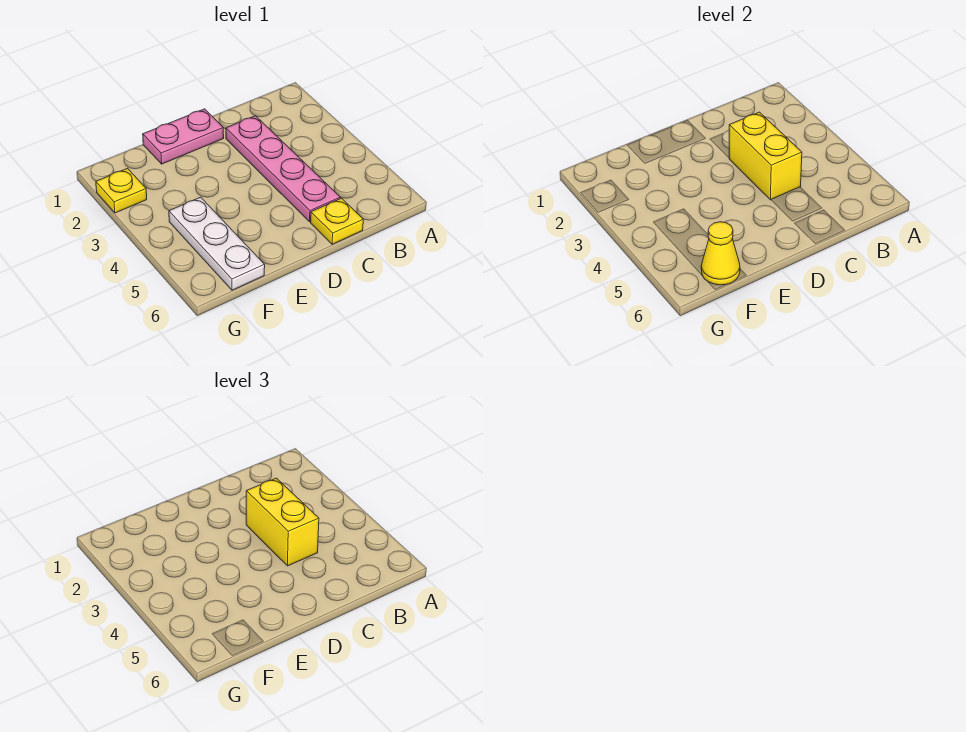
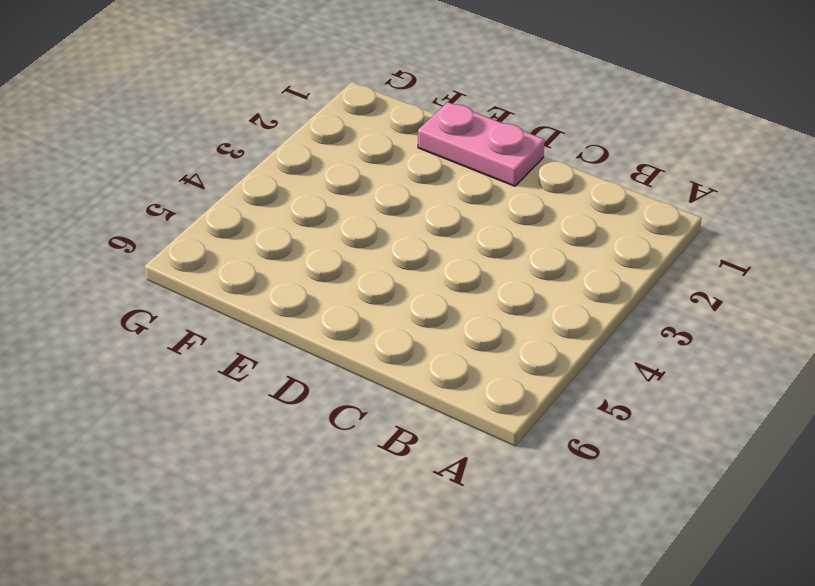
none -> pink 1x4 plate [226,116,340,222]
none -> yellow 1x1 plate [311,198,363,244]

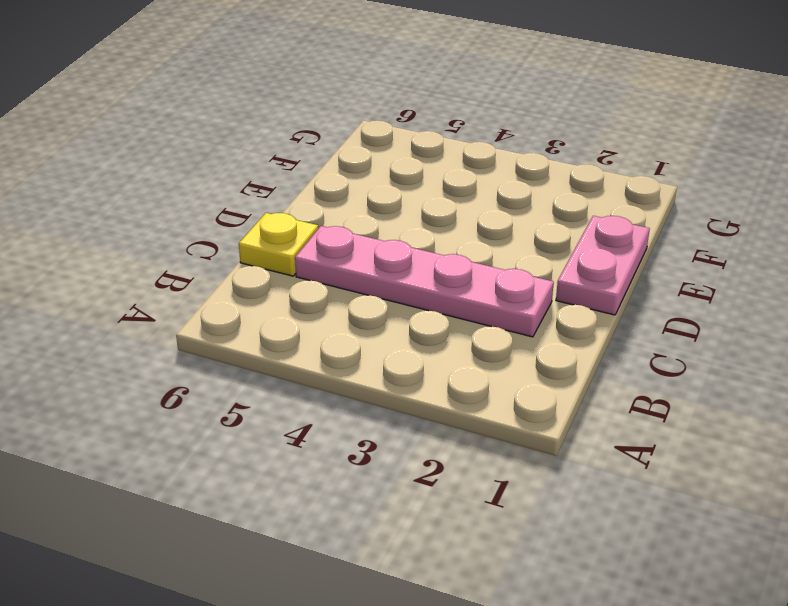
none -> white 1x3 plate [169,197,265,290]
none -> yellow 1x1 plate [96,168,147,213]

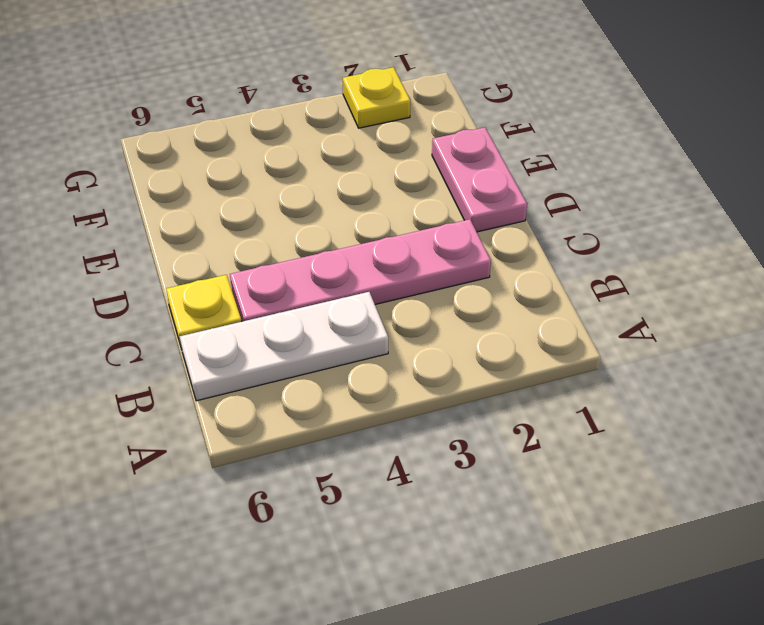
white 1x3 plate [180,292,388,401] -> white 1x3 plate moved to [169,197,265,290]
none -> yellow 1x2 brick [729,112,802,200]
none -> yellow 1x1 cone [701,222,740,285]

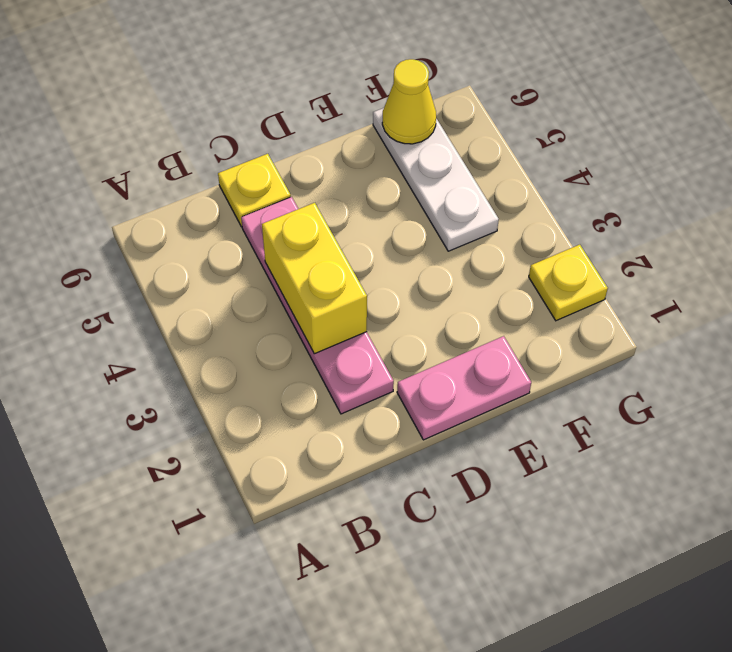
none -> yellow 1x2 brick [246,478,319,566]

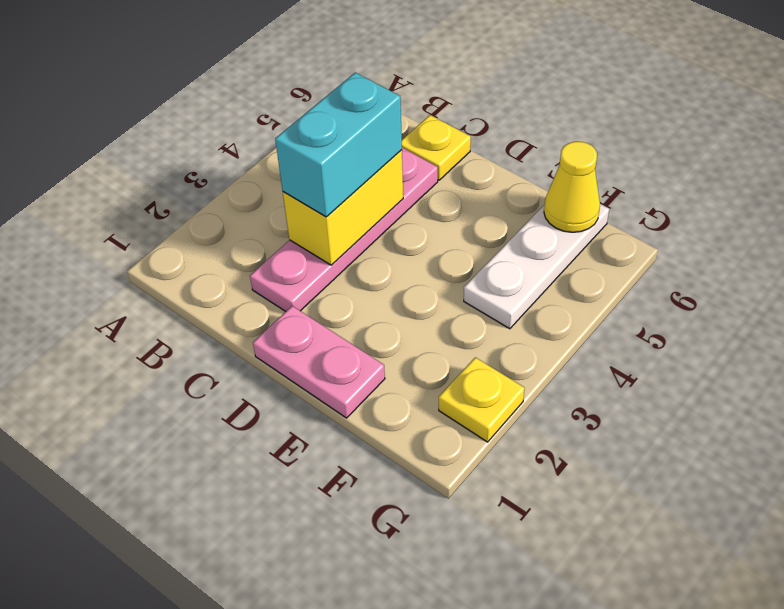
cyan 1x2 brick [275,73,402,217] -> yellow 1x2 brick [246,478,319,566]

